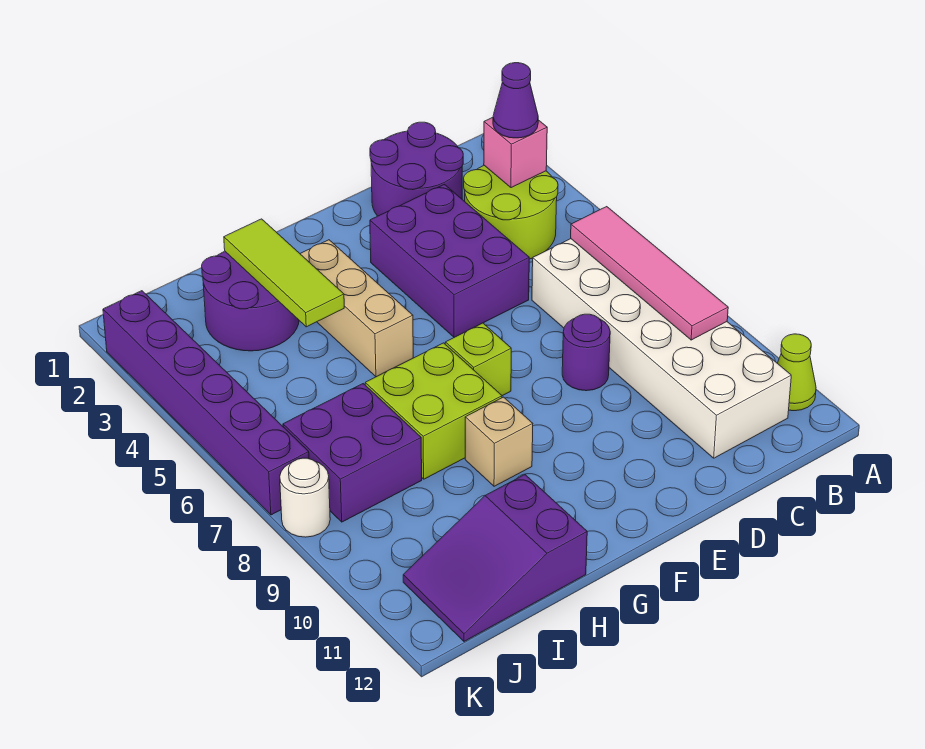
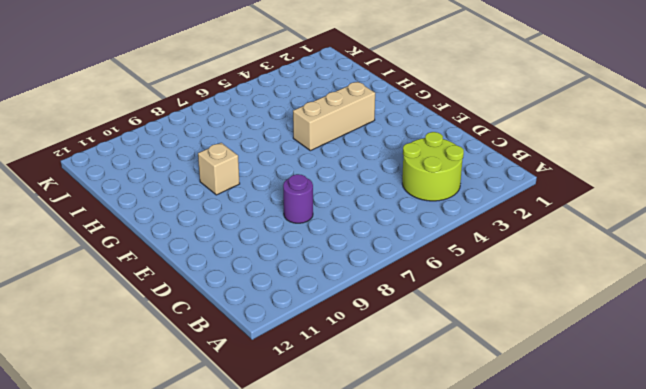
none -> lime 1x1 cone [777,334,816,411]
none -> white 2x6 brick [532,239,791,458]
none -> purple 2x2 round brick [370,122,463,216]

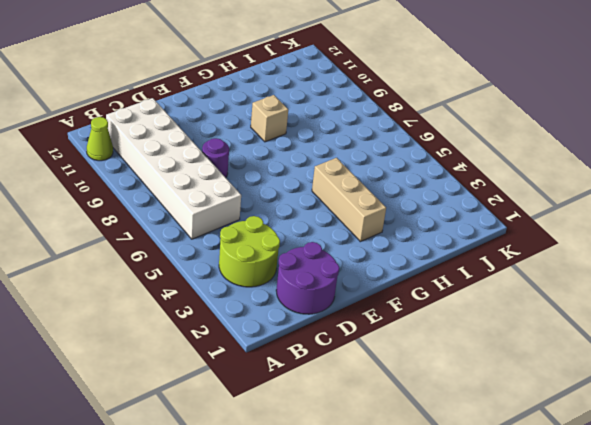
none -> purple 2x3 brick [370,184,529,337]
none -> lime 1x1 brick [445,323,511,396]
none -> lime 2x2 brick [365,343,502,479]

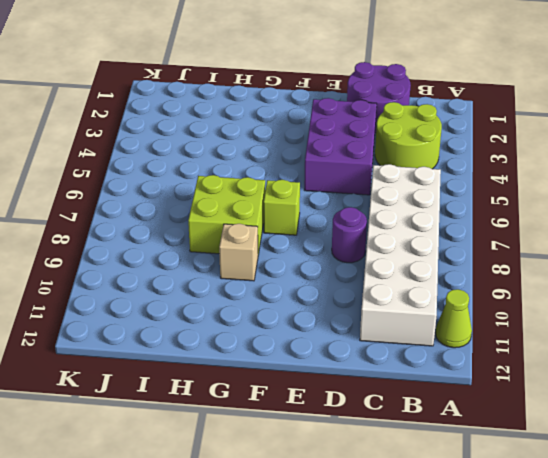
none -> tan 1x3 brick [300,240,413,377]
none -> purple 2x2 round brick [202,251,299,351]
none -> purple 2x3 slope [403,475,587,641]

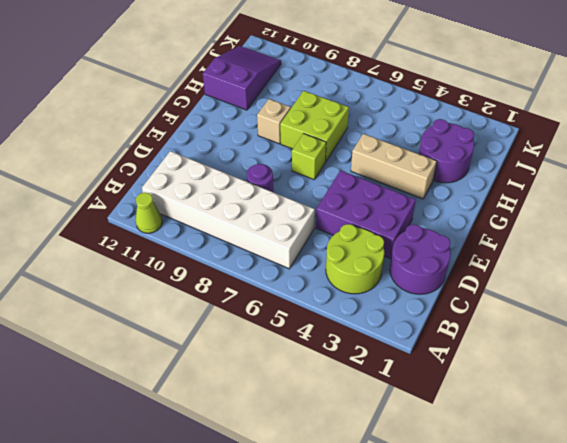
none -> purple 2x2 brick [283,384,422,522]
none -> purple 1x6 brick [103,291,309,515]
none -> white 1x1 round brick [280,458,330,537]

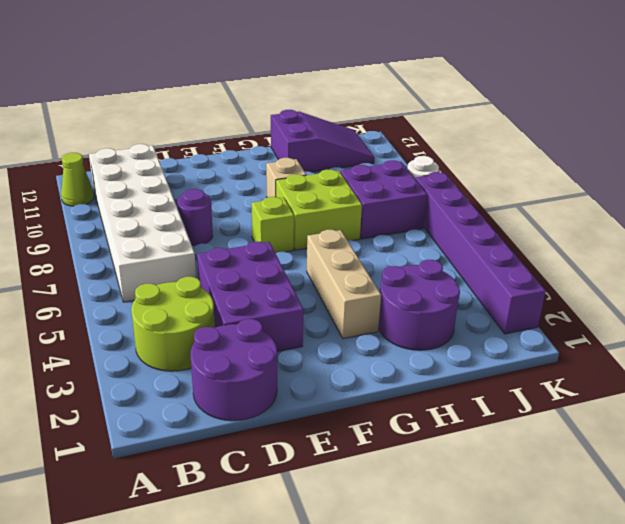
none -> pink 1x1 brick [484,118,547,188]
none -> pink 1x4 tile [571,207,728,340]
none -> lime 1x3 tile [224,219,344,327]

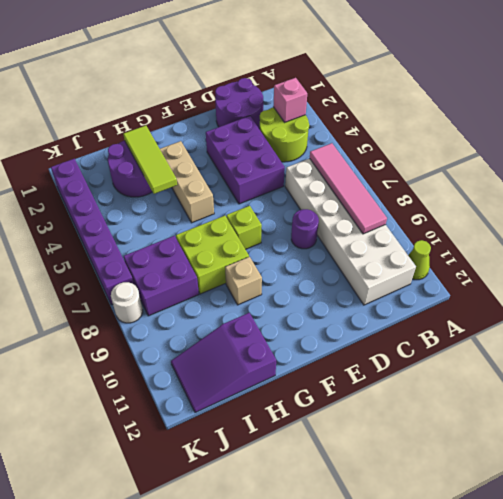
none -> purple 1x1 cone [493,63,538,138]

